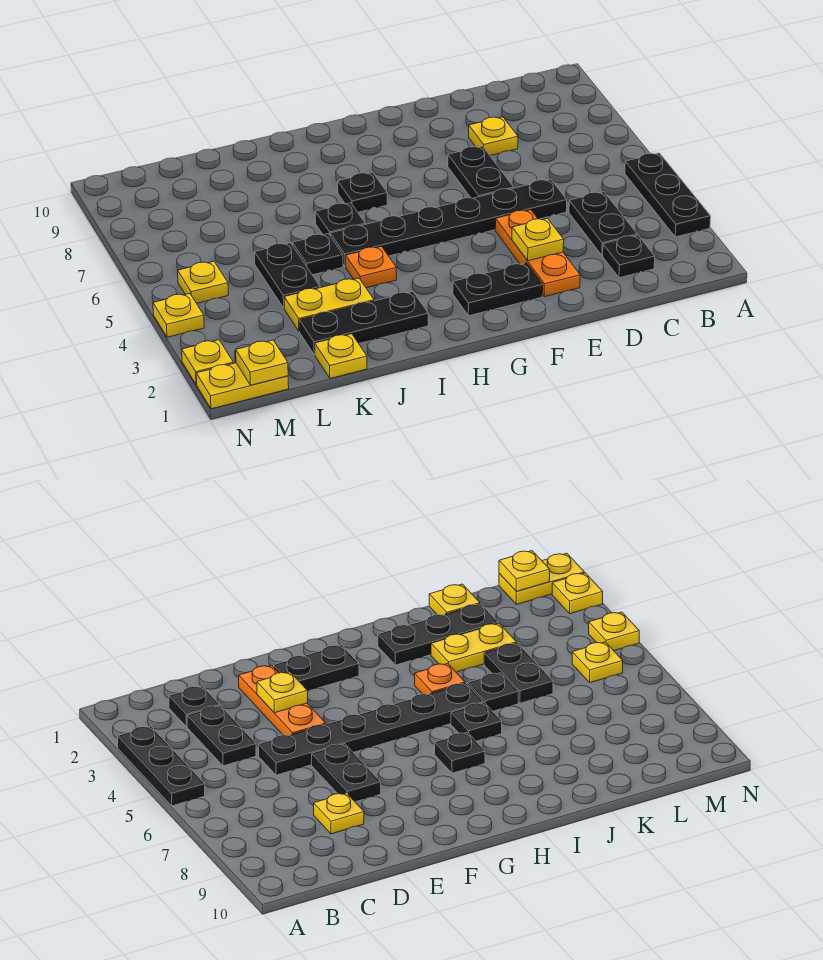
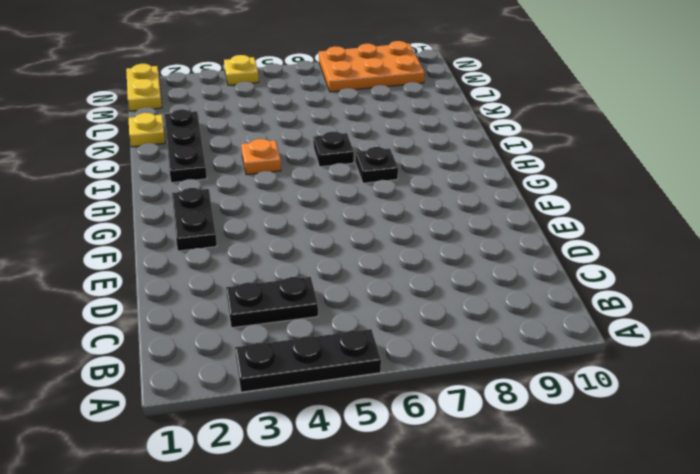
orange 2x3 plate [319,41,425,92] -> none
none -> black 1x1 plate [603,235,655,278]
none -> black 1x6 plate [330,179,567,267]
none -> yellow 1x1 plate [469,117,518,156]

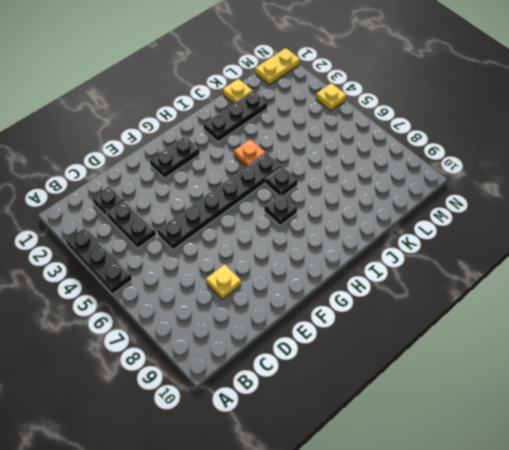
none -> orange 1x3 plate [495,210,580,297]
none -> black 1x2 plate [448,146,514,198]
none -> yellow 1x2 plate [284,278,374,331]

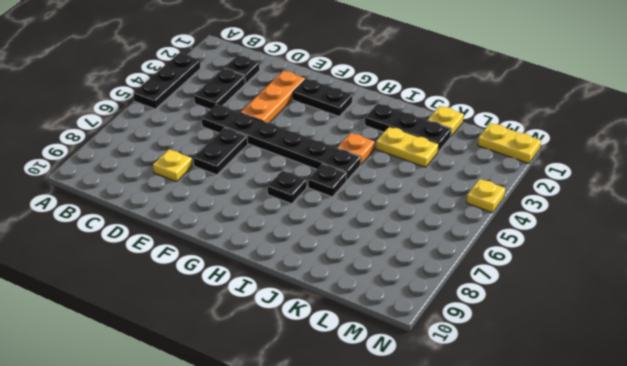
none -> black 1x1 plate [292,234,343,275]
none -> black 1x2 plate [254,243,320,308]
none -> yellow 1x1 plate [178,261,228,303]

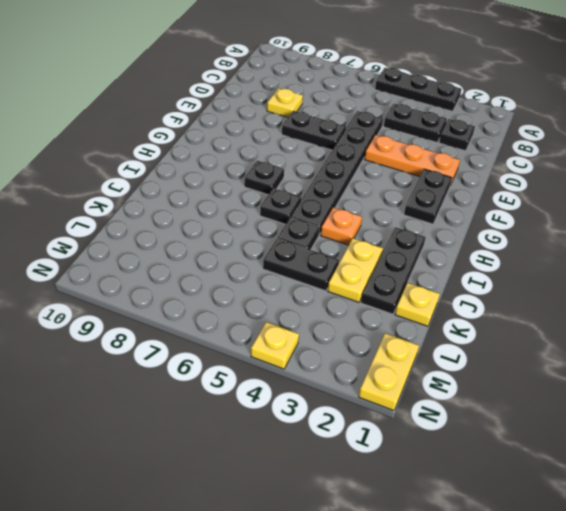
none -> yellow 1x1 plate [178,261,228,303]
none -> yellow 1x1 plate [182,340,233,385]
none -> yellow 1x1 plate [512,218,564,261]

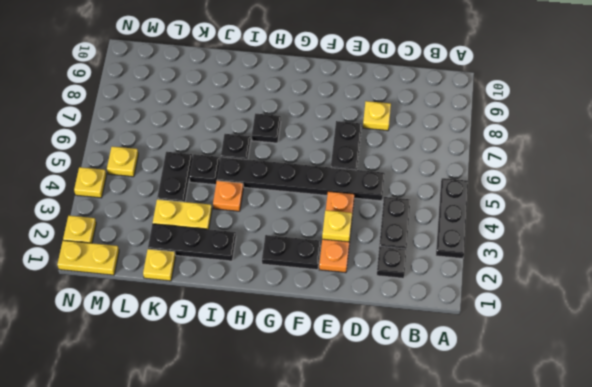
none -> yellow 1x1 plate [236,340,288,385]

